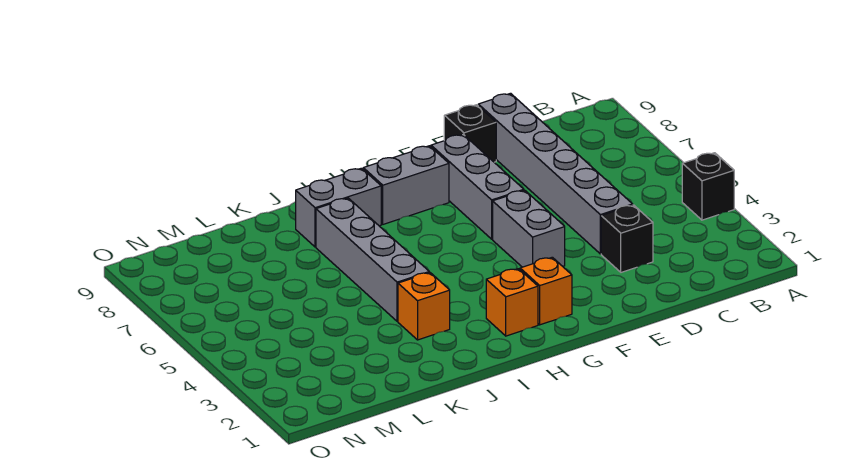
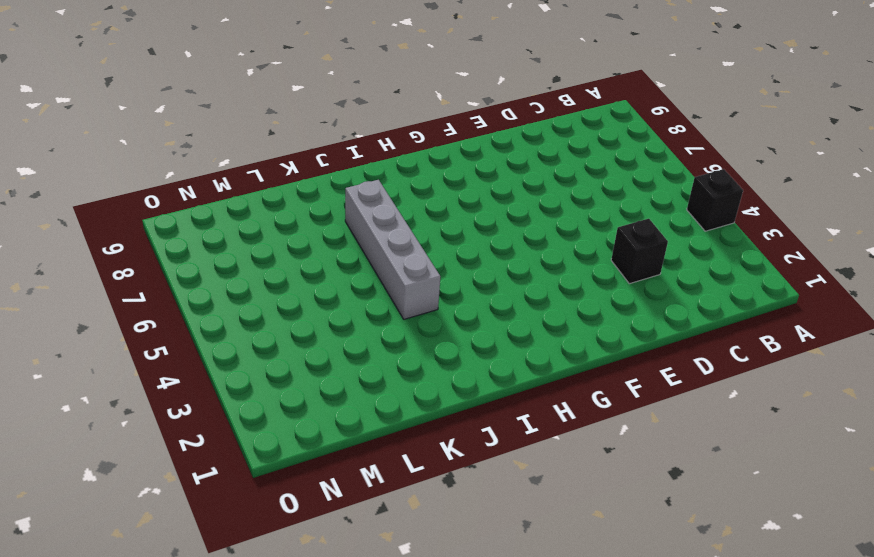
none -> grey 1x6 brick [478,93,633,254]
none -> black 1x1 brick [444,105,496,162]
none -> grey 1x2 brick [493,190,565,267]

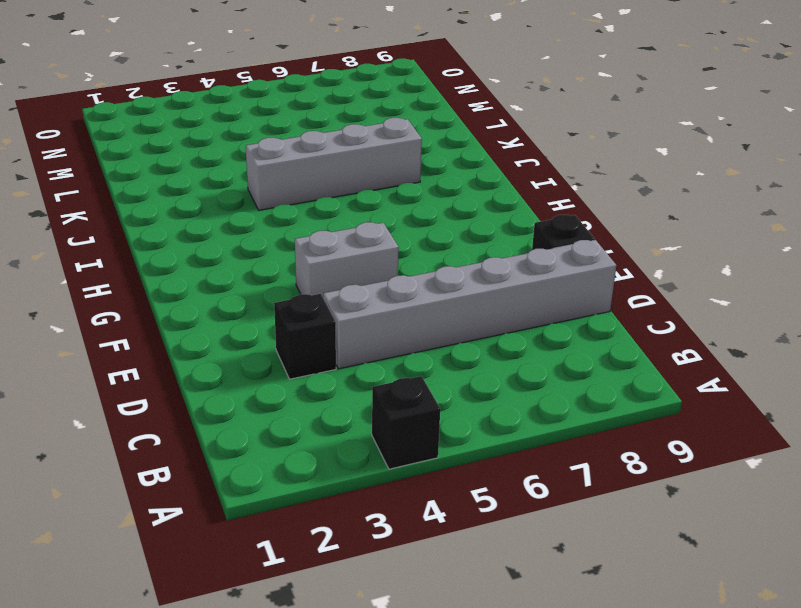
none -> grey 1x3 brick [431,135,524,239]
none -> orange 1x1 brick [520,257,572,325]
none -> grey 1x2 brick [363,146,449,224]

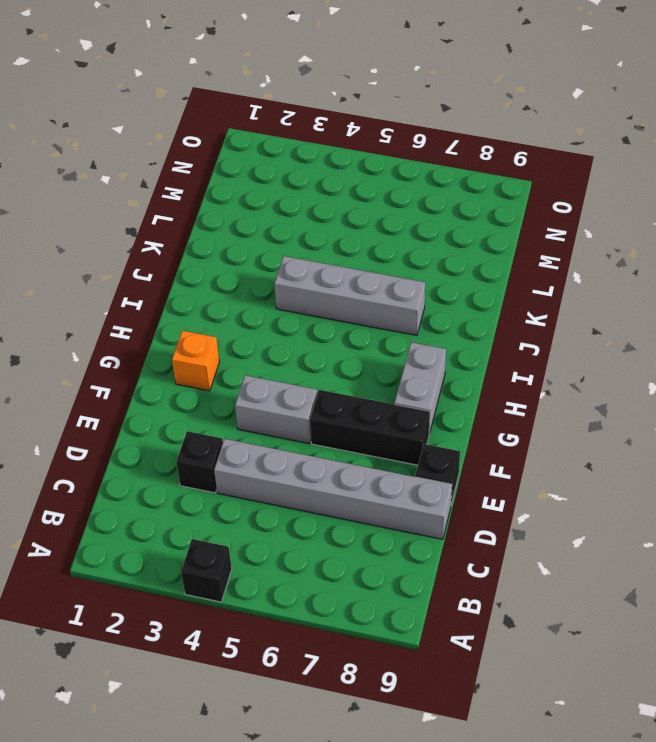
black 1x3 brick [310,390,430,465] -> grey 1x3 brick [431,135,524,239]
none -> orange 1x1 brick [486,269,538,336]
none -> grey 1x2 brick [296,168,381,247]
none -> orange 1x1 brick [398,273,450,340]

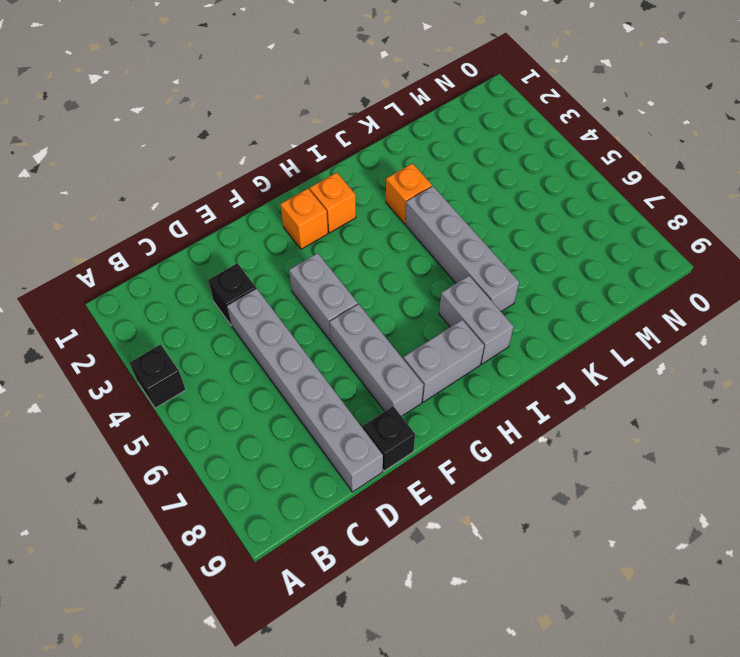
grey 1x2 brick [439,276,514,364] -> grey 1x2 brick turned to [296,168,381,247]

